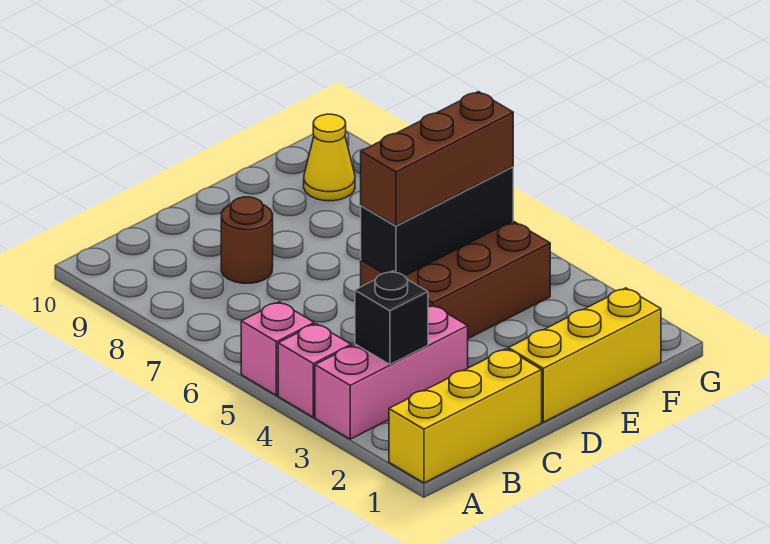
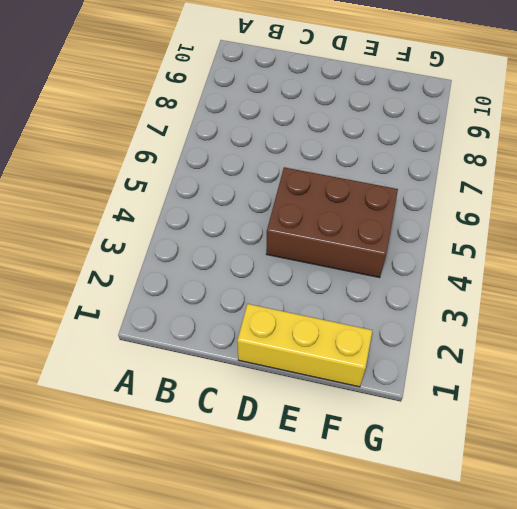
none -> yellow 1x3 brick [389,349,542,483]
none -> pink 1x3 brick [315,305,468,439]

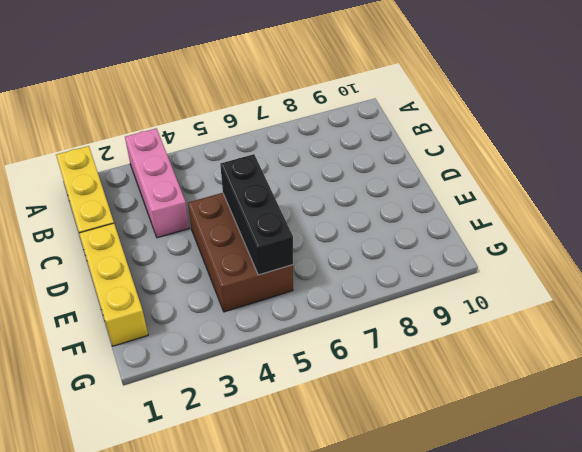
none -> pink 1x1 brick [278,324,351,417]
none -> pink 1x1 brick [241,302,314,395]

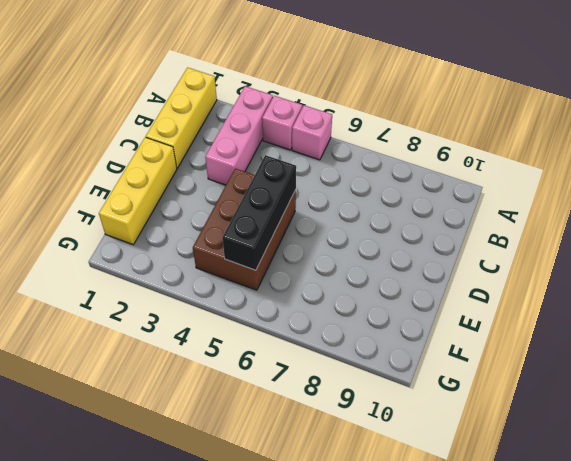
none -> brown 1x1 round brick [221,197,273,283]
none -> yellow 1x1 cone [304,114,355,201]

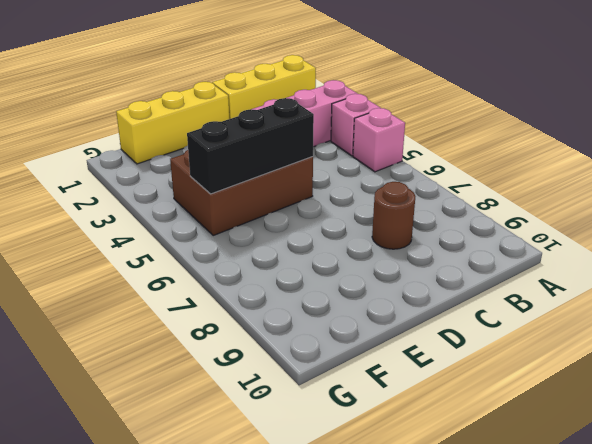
none -> yellow 1x1 cone [304,114,355,201]
none -> black 1x1 brick [355,271,428,364]

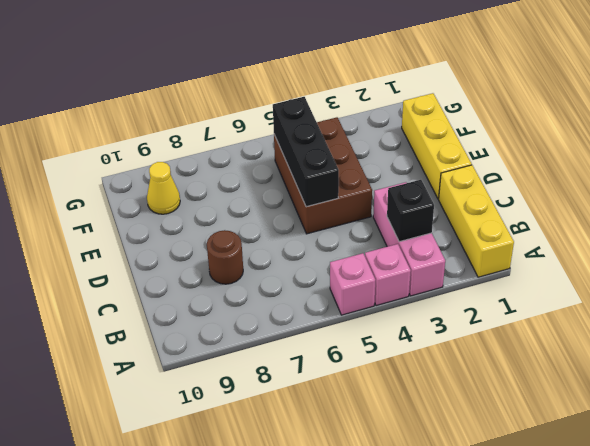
none -> brown 1x3 brick [361,92,513,226]

